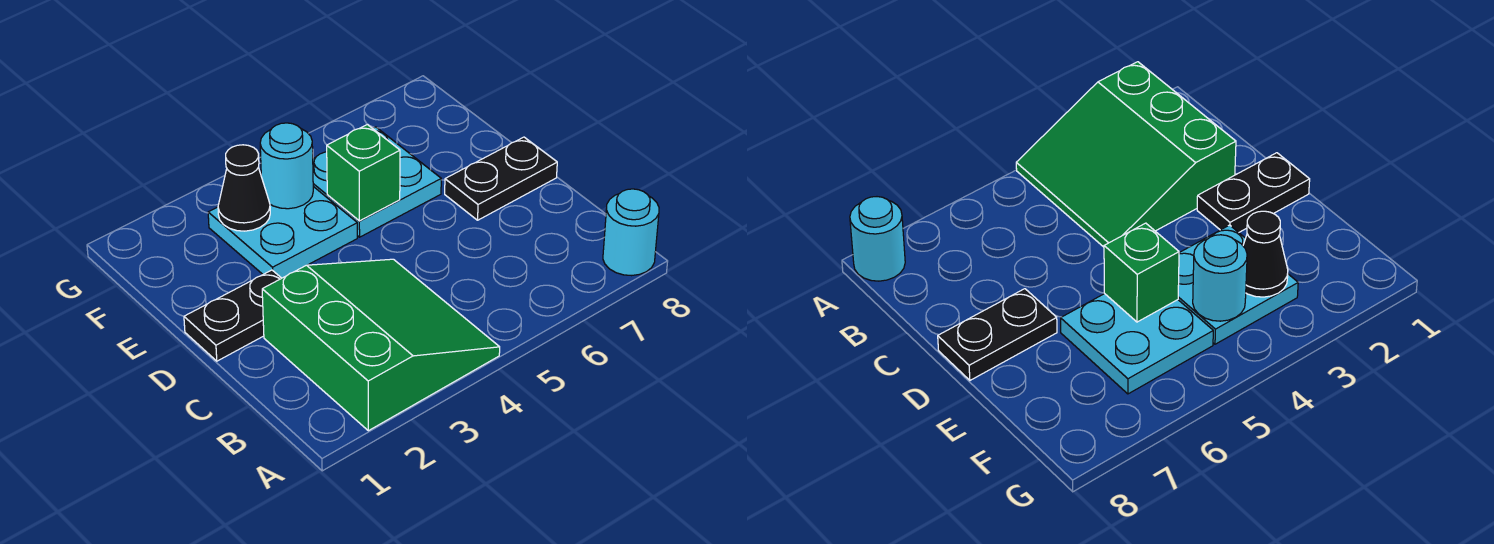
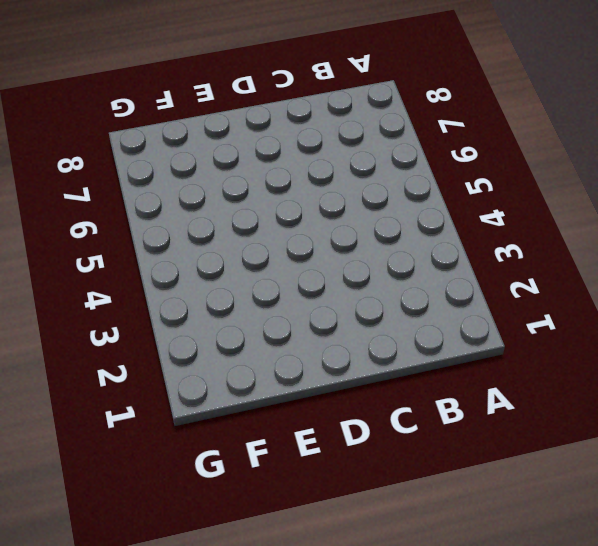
none -> green 3x3 slope [262,259,500,431]
none -> cyan 1x1 round brick [603,189,659,276]

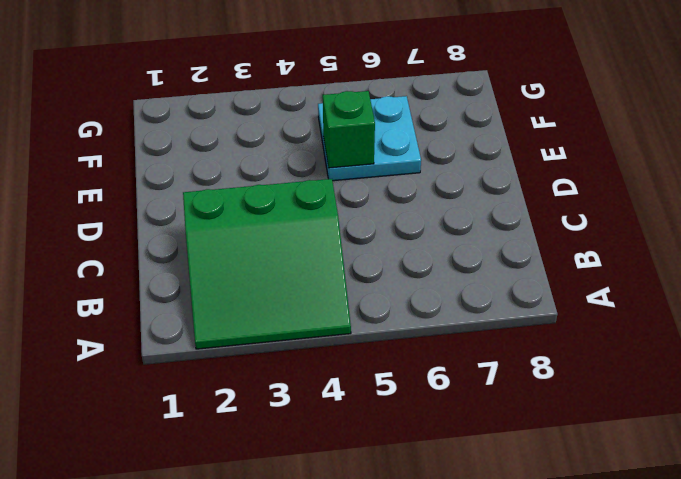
green 3x3 slope [183,179,351,349] -> green 3x3 slope turned to [262,259,500,431]
none -> cyan 1x1 round brick [603,189,659,276]
none -> black 1x2 plate [184,270,281,361]

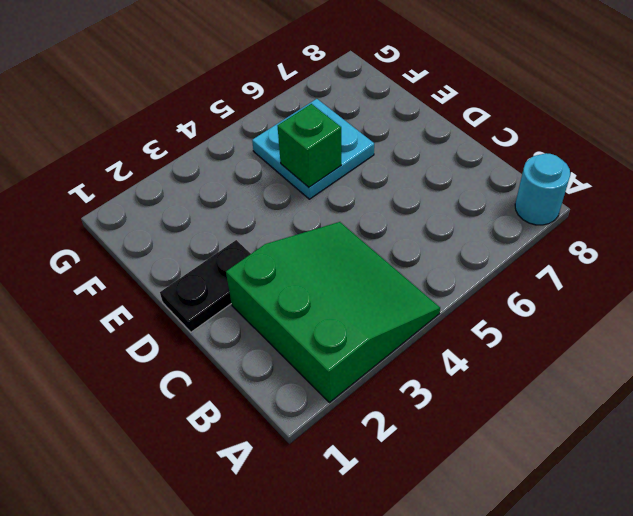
none -> black 1x2 plate [445,137,557,220]
none -> cyan 2x2 plate [208,187,357,278]

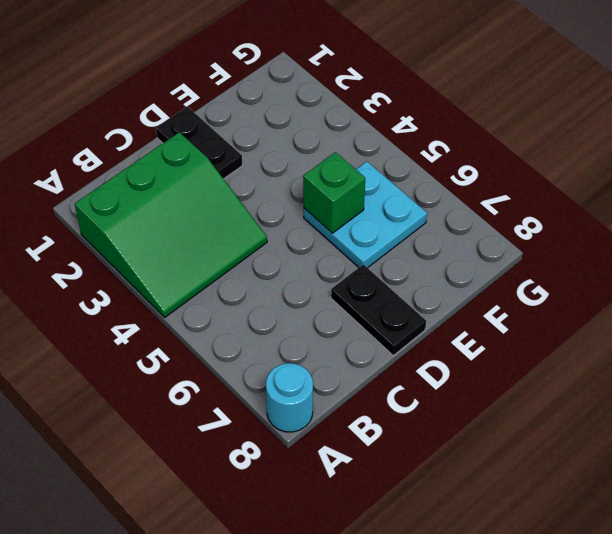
none -> cyan 2x2 plate [208,187,357,278]
none -> black 1x1 cone [218,145,270,231]

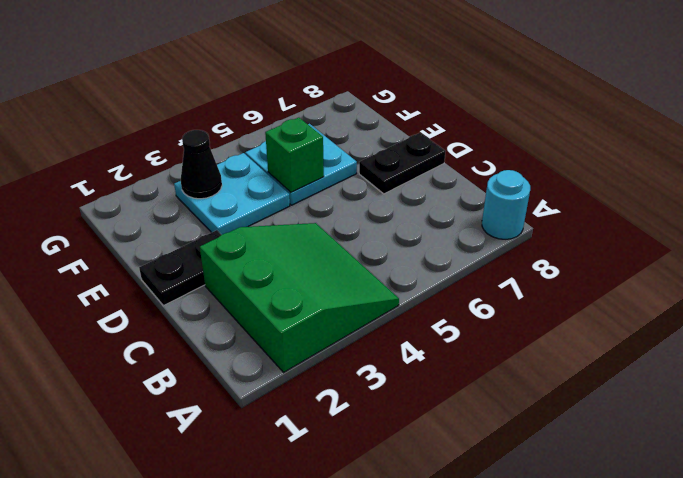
none -> cyan 1x1 round brick [260,123,313,209]

